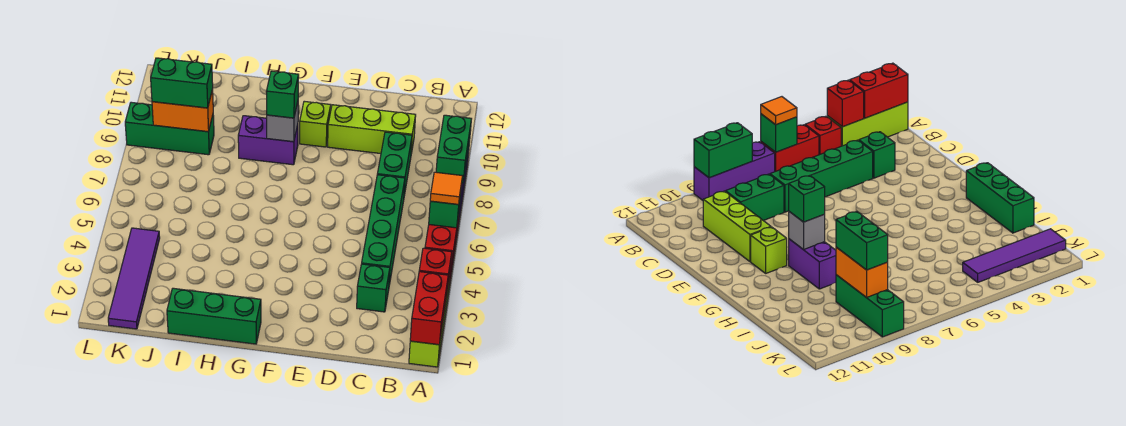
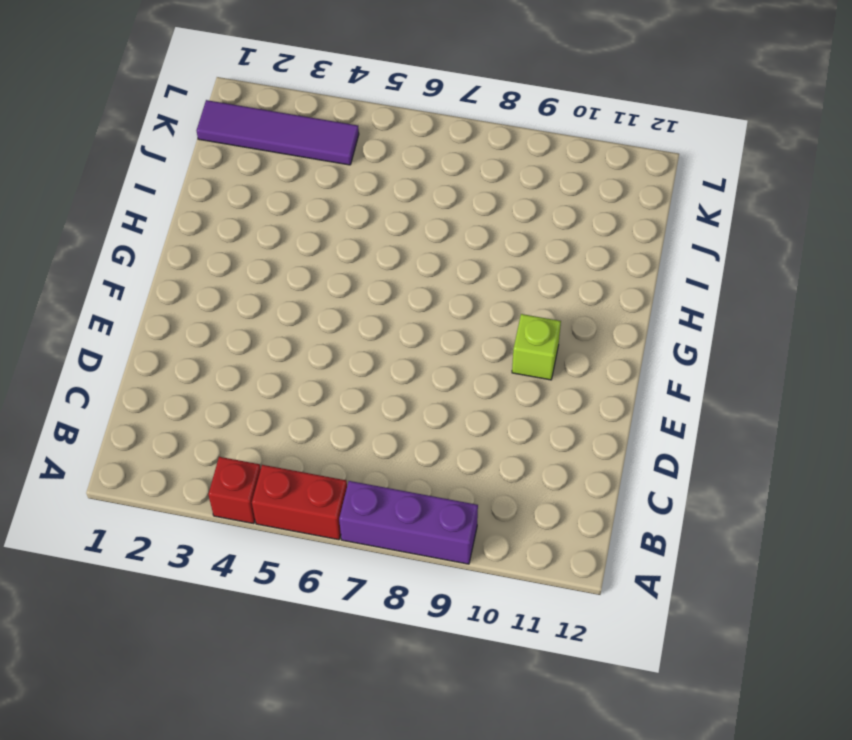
none -> lime 1x3 brick [409,278,450,367]
none -> green 1x1 brick [357,264,390,312]
none -> green 1x4 brick [362,175,405,285]

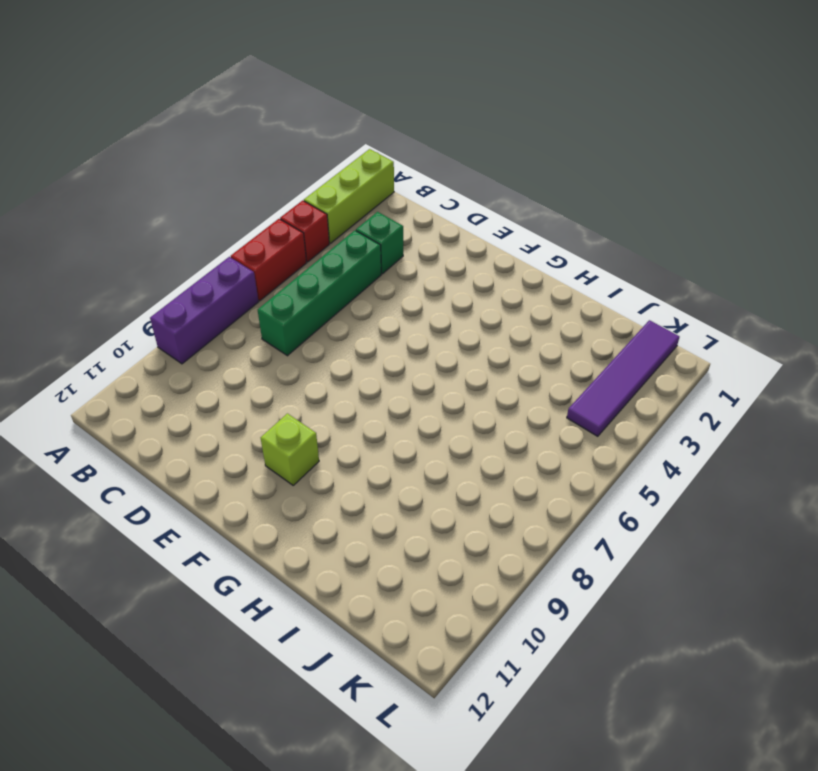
none -> green 1x2 brick [377,132,412,196]
none -> lime 1x3 brick [328,105,416,154]
none -> green 1x3 brick [167,288,261,344]

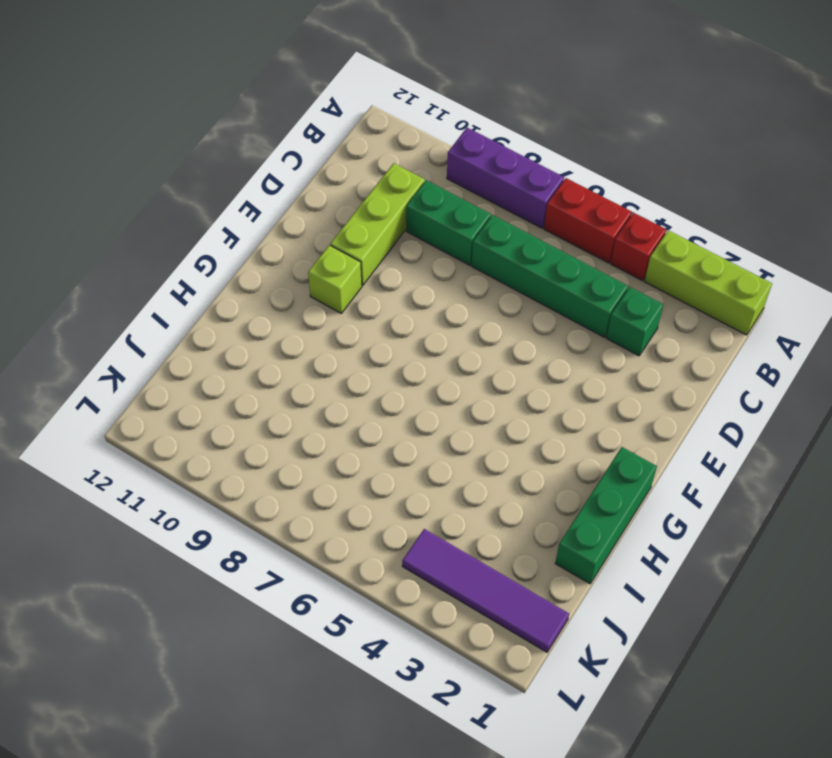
none -> purple 1x2 brick [238,116,298,165]
none -> green 1x3 brick [125,102,214,155]
none -> red 1x2 brick [410,272,448,345]

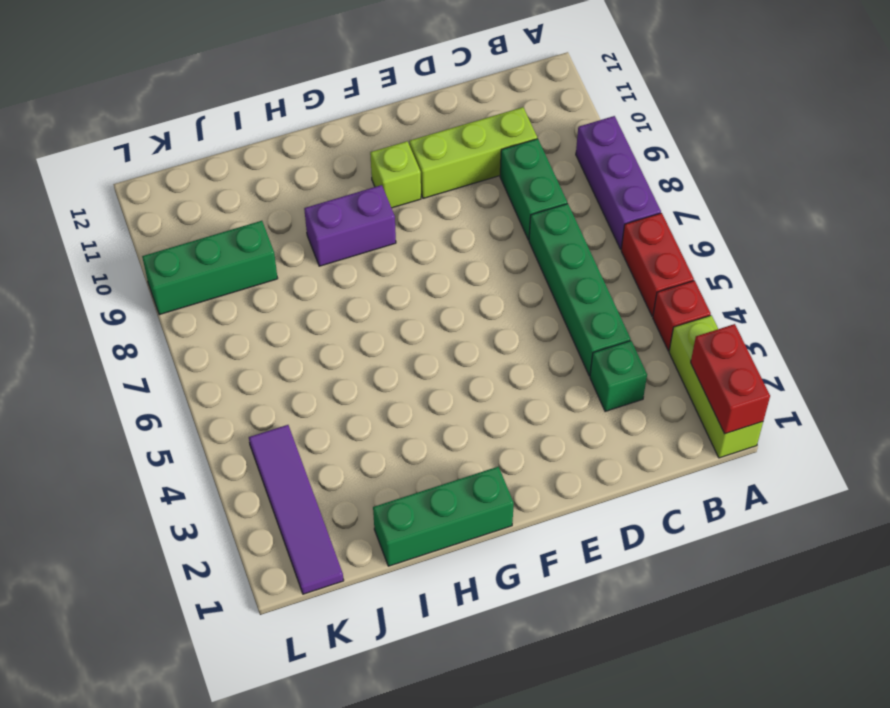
none -> red 1x1 brick [419,248,452,291]
none -> green 1x1 brick [429,187,462,228]
none -> green 1x2 brick [436,115,471,184]

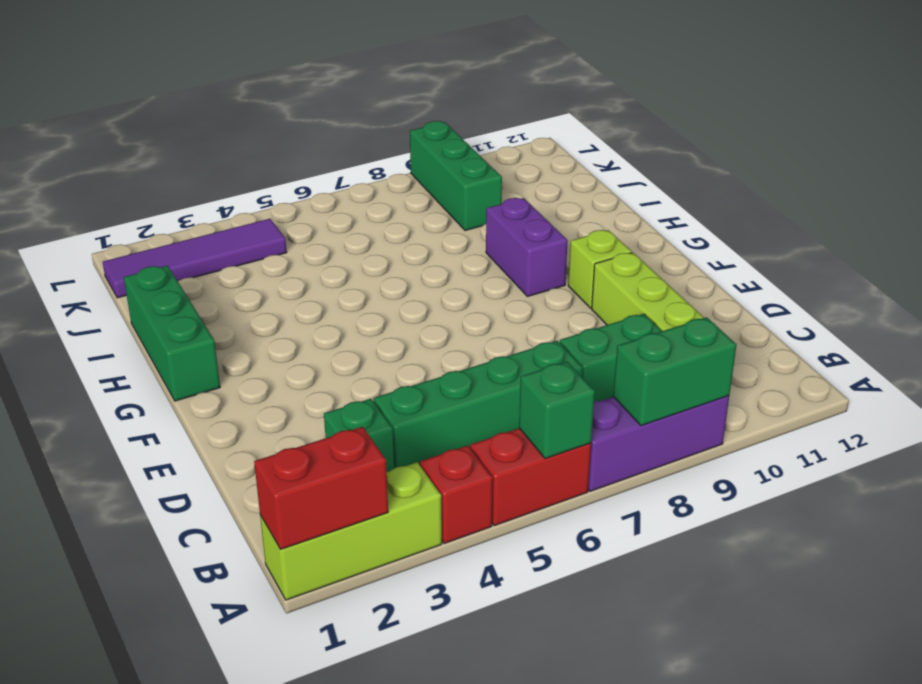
none -> red 1x1 brick [419,248,452,291]
none -> grey 1x1 brick [267,102,298,142]
none -> orange 1x2 brick [152,89,213,132]

